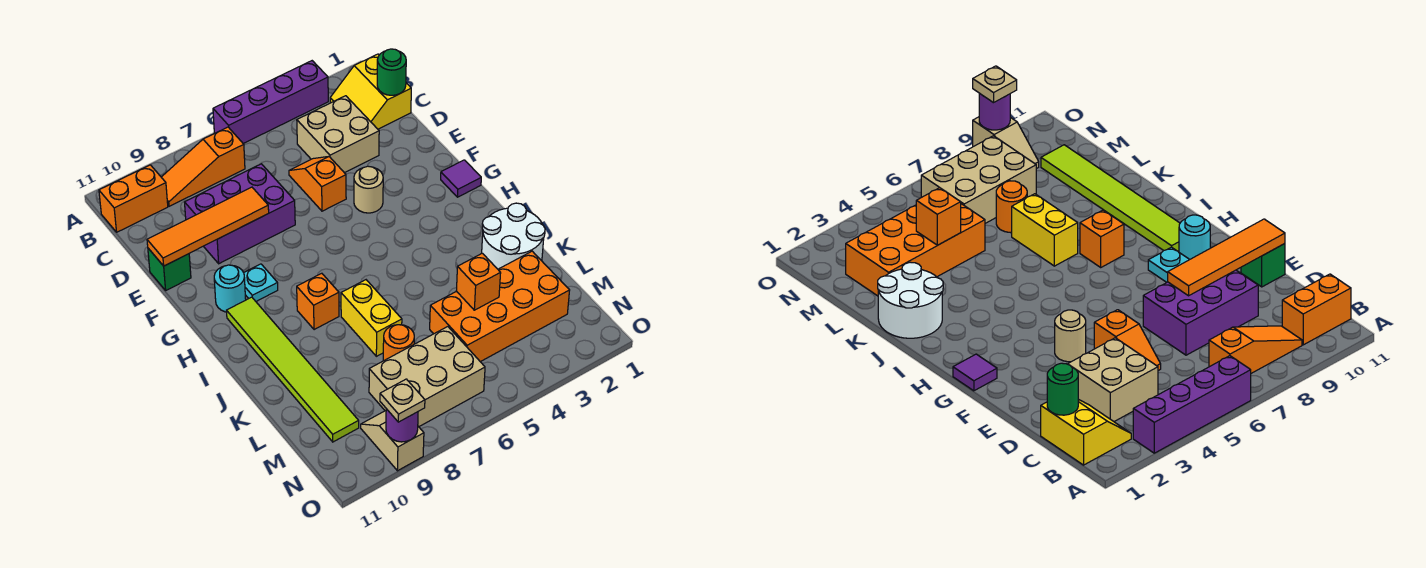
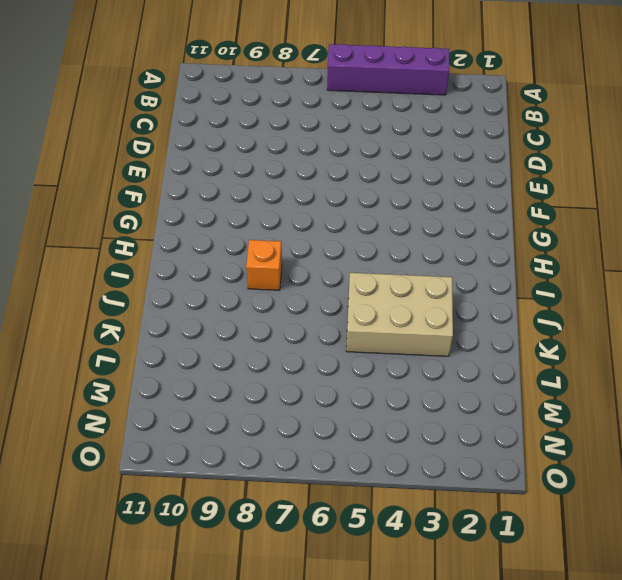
tan 2x3 brick [346,273,453,356] -> tan 2x3 brick moved to [369,327,485,427]
none -> yellow 2x2 slope [330,54,411,129]
none -> orange 1x3 slope [161,127,245,206]
none -> orange 1x2 brick [99,165,168,232]

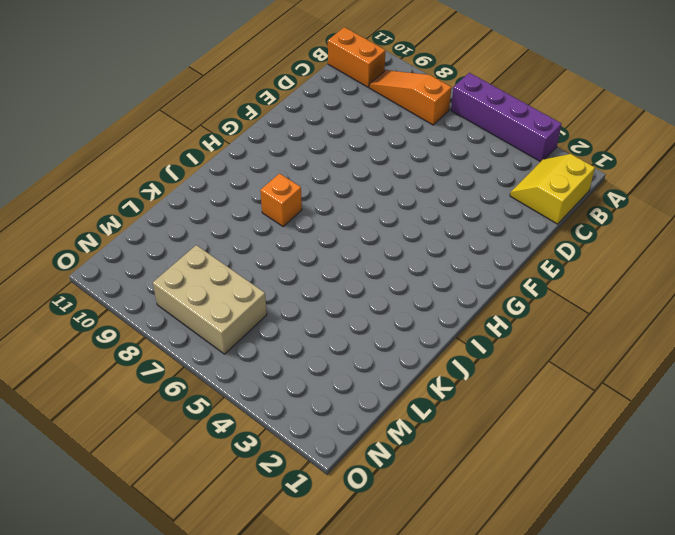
none -> tan 2x2 brick [297,96,379,173]
none -> orange 1x2 slope [289,157,346,211]
none -> purple 2x3 brick [185,164,295,264]

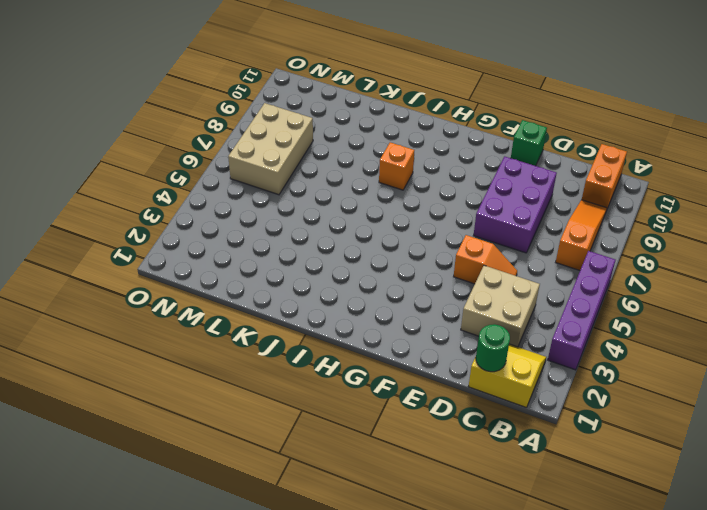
none -> tan 1x1 round brick [354,166,383,213]
none -> purple 1x1 tile [441,160,481,197]
none -> cyan 1x1 plate [244,264,278,301]

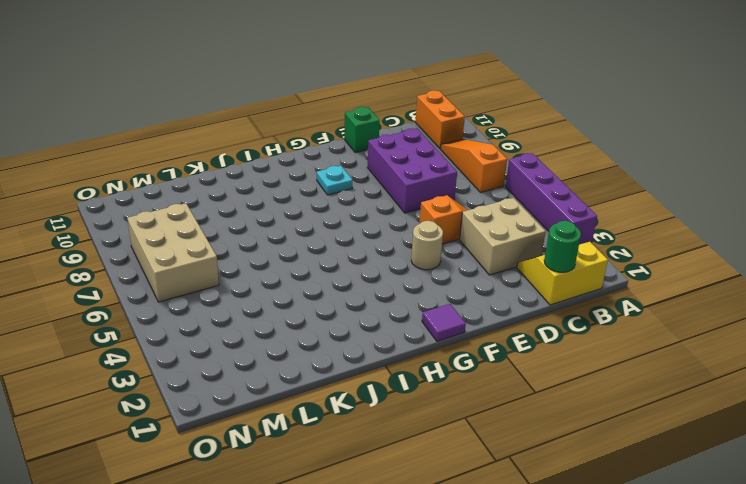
none -> cyan 1x1 round brick [214,265,246,312]
none -> lime 1x6 tile [227,297,359,442]
none -> orange 1x1 brick [297,273,339,330]

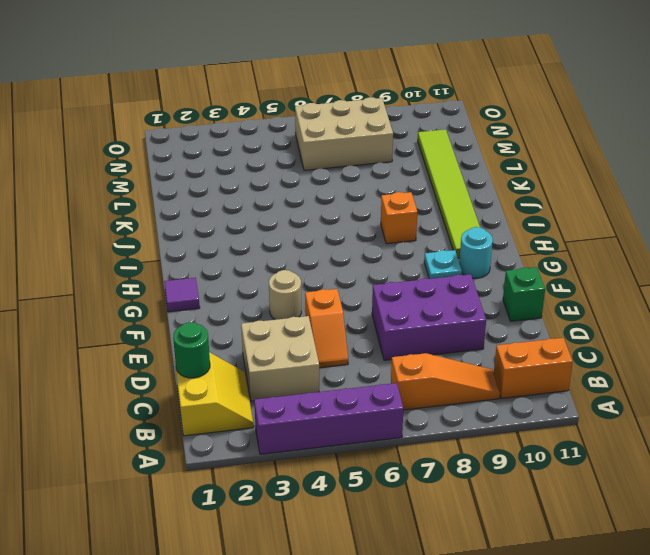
none -> white 2x2 round brick [482,203,545,269]
none -> yellow 1x2 brick [341,280,402,356]
none -> orange 2x4 brick [430,251,570,362]

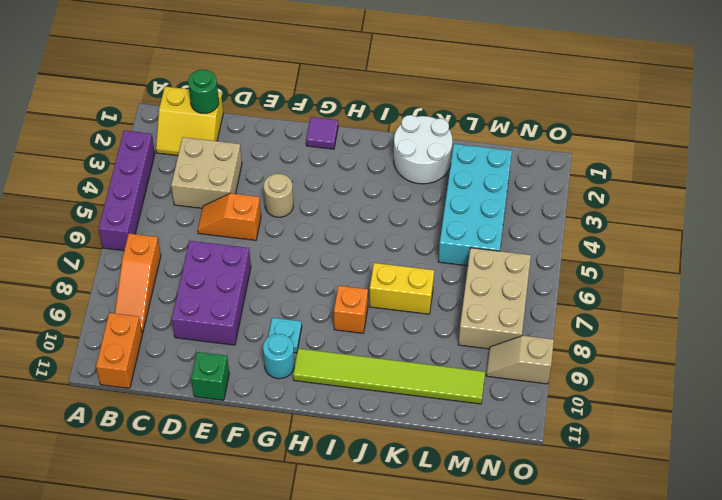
cyan 2x4 brick [438,144,512,266] -> orange 2x4 brick [430,251,570,362]
none -> orange 1x1 round brick [383,325,414,361]
none -> orange 1x4 tile [147,187,269,266]
none -> orange 1x1 brick [456,253,501,310]

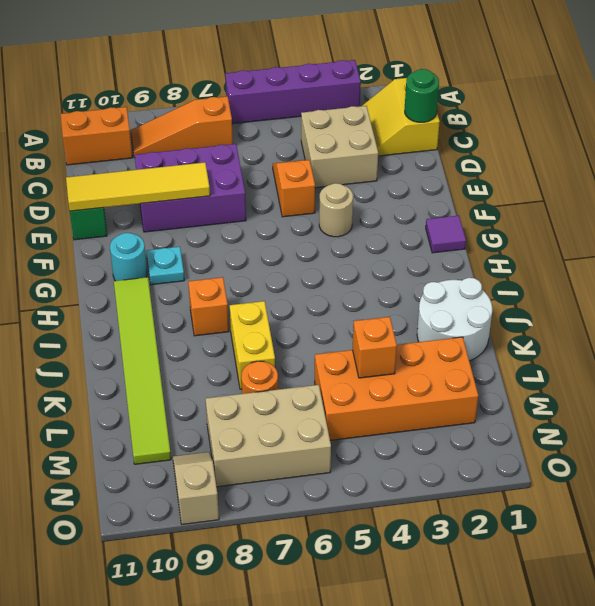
yellow 1x4 tile [66,162,210,211] -> orange 1x4 tile [147,187,269,266]
none -> purple 1x1 round brick [386,409,418,442]
none -> tan 1x1 plate [380,379,425,422]

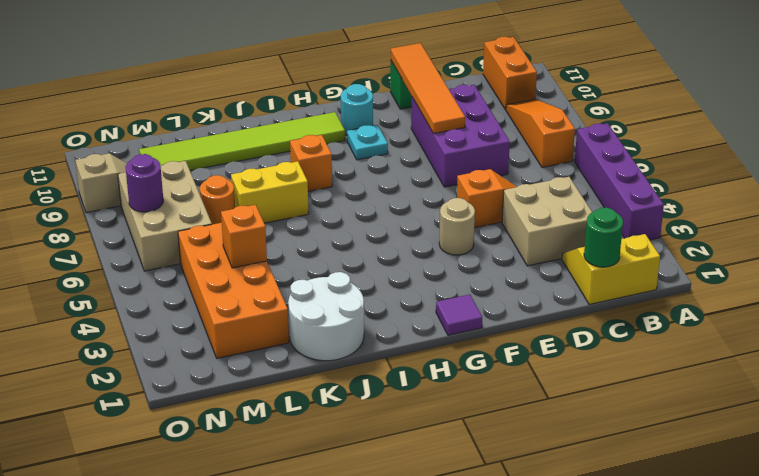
purple 1x1 round brick [126,154,163,212] -> purple 1x1 round brick moved to [386,409,418,442]
none -> tan 1x1 plate [380,379,425,422]

